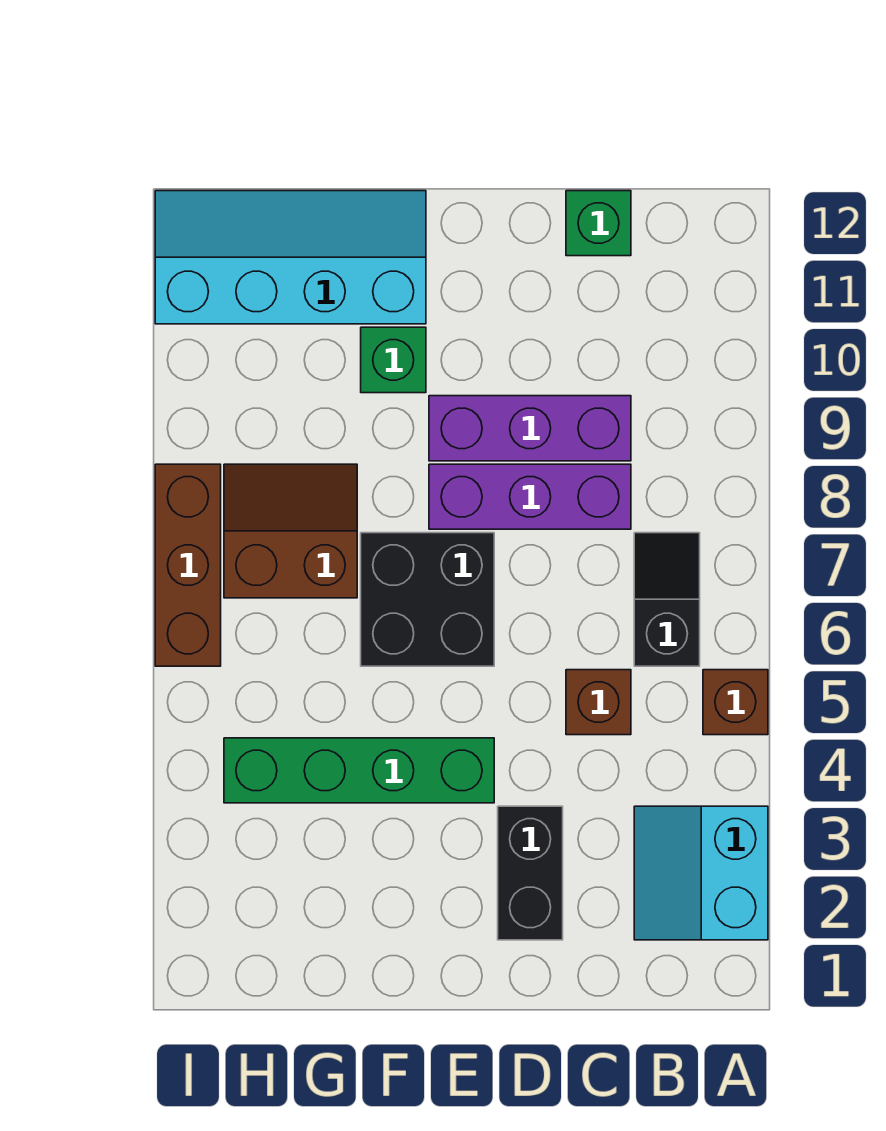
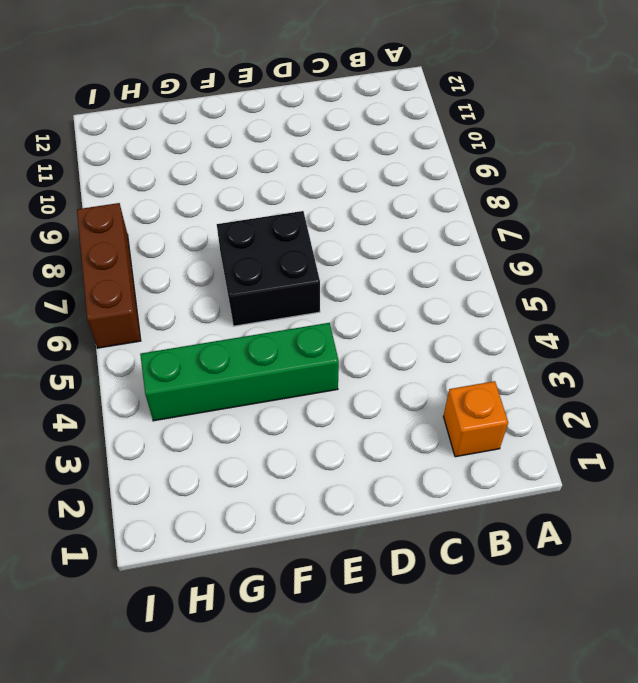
orange 1x1 brick [443,381,508,457] -> cyan 2x2 slope [634,806,768,940]
none -> brown 1x1 brick [703,670,768,735]
none -> black 1x2 slope [634,533,700,666]
none -> brown 1x1 brick [566,670,631,735]

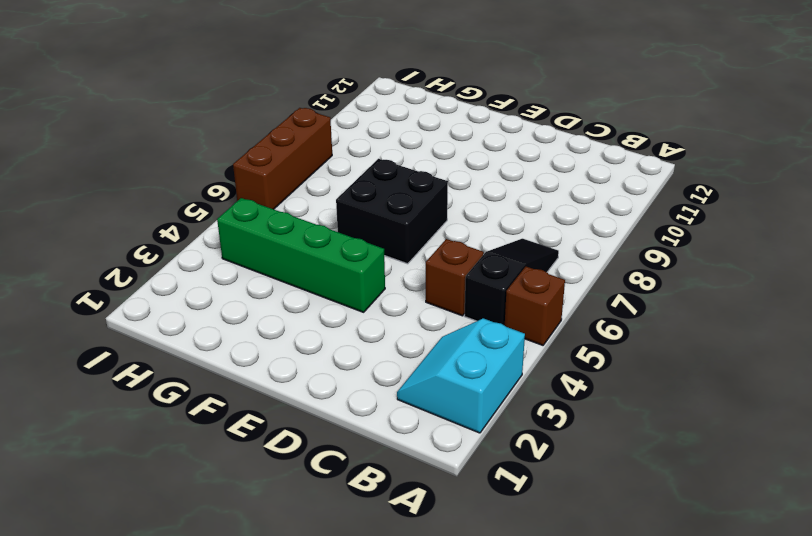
black 1x3 slope [464,239,559,325] -> black 1x2 slope [634,533,700,666]
none -> purple 1x3 brick [429,464,631,529]
none -> purple 1x3 brick [429,396,631,461]
none -> green 1x1 brick [566,191,631,256]

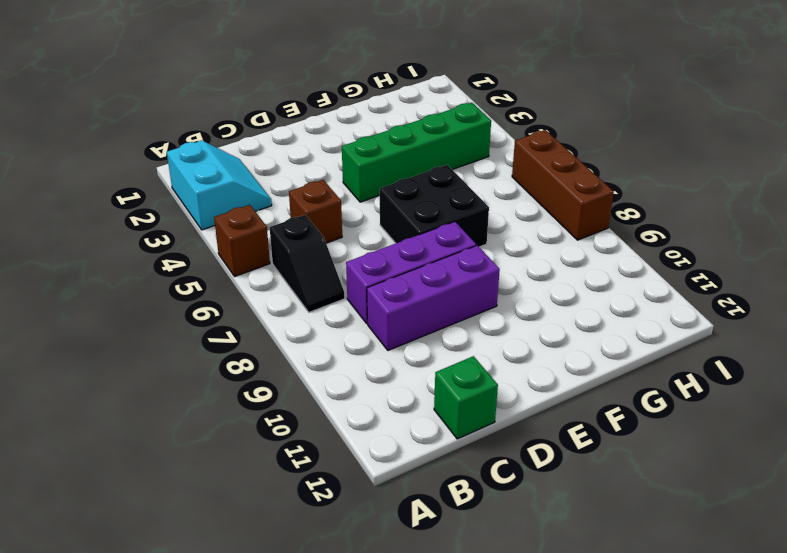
none -> black 1x2 brick [498,806,563,940]
none -> green 1x1 brick [361,327,426,393]
none -> cyan 2x4 slope [155,191,426,324]

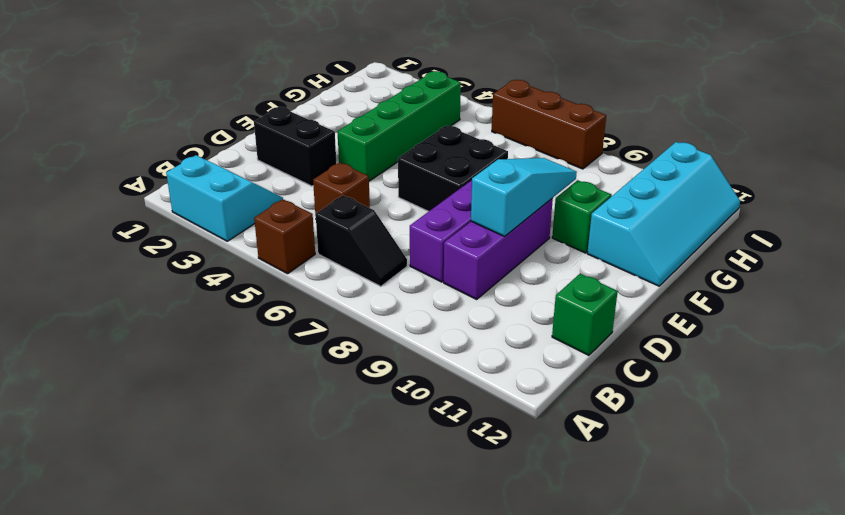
cyan 1x3 slope [471,158,577,236] -> none
none -> brown 2x2 slope [224,464,357,598]

